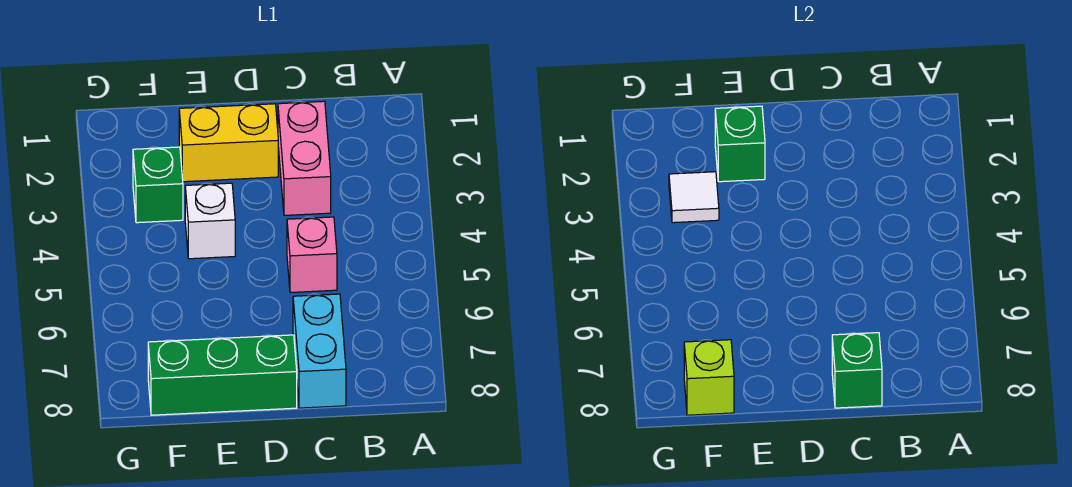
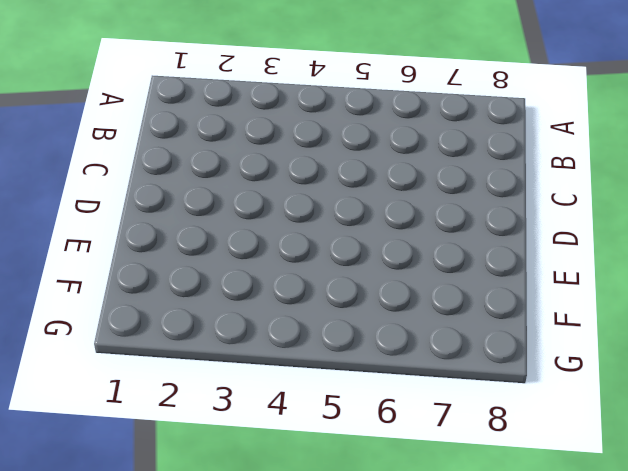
none -> pink 1x2 brick [278,101,331,215]
none -> pink 1x1 brick [287,217,337,293]

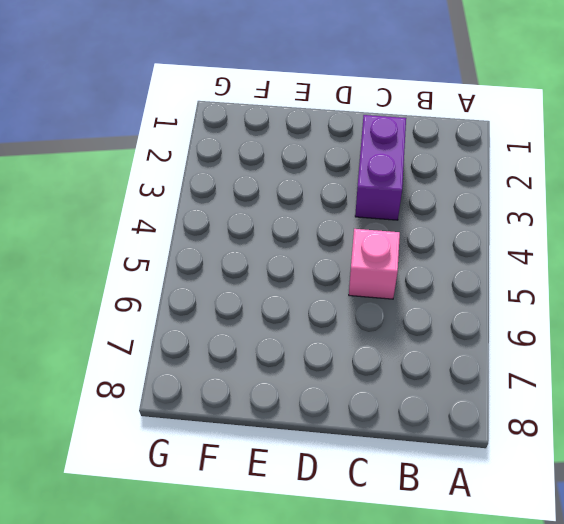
purple 1x2 brick [355,115,406,220] -> pink 1x2 brick [278,101,331,215]
none -> cyan 1x2 brick [293,294,346,408]
none -> yellow 1x2 brick [179,104,278,182]

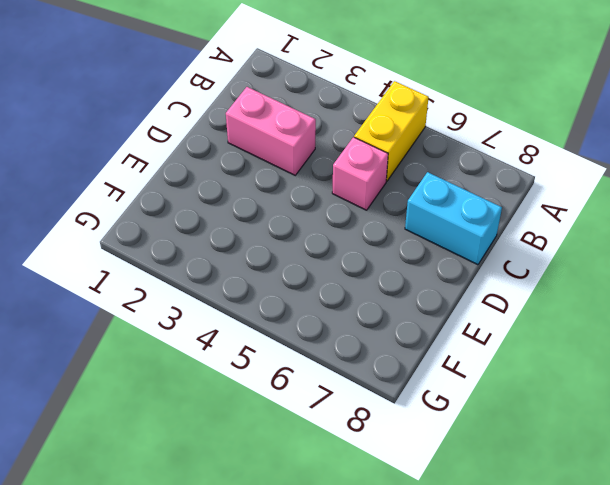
yellow 1x2 brick [354,81,429,181] -> yellow 1x2 brick moved to [179,104,278,182]
none -> green 1x3 brick [148,335,297,415]
none -> white 1x1 brick [185,183,235,259]

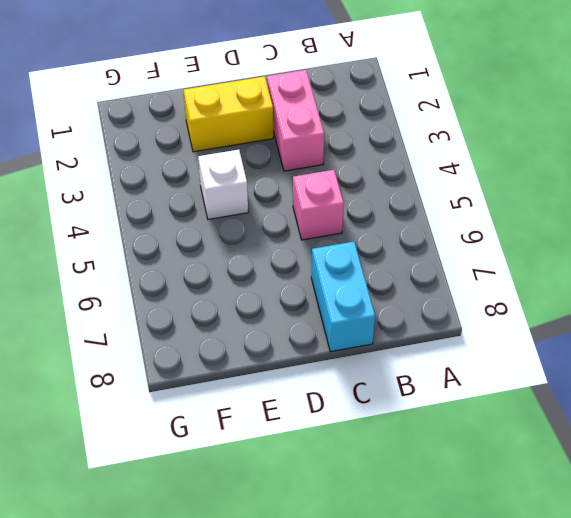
none -> green 1x3 brick [148,335,297,415]
none -> green 1x1 brick [133,147,183,223]

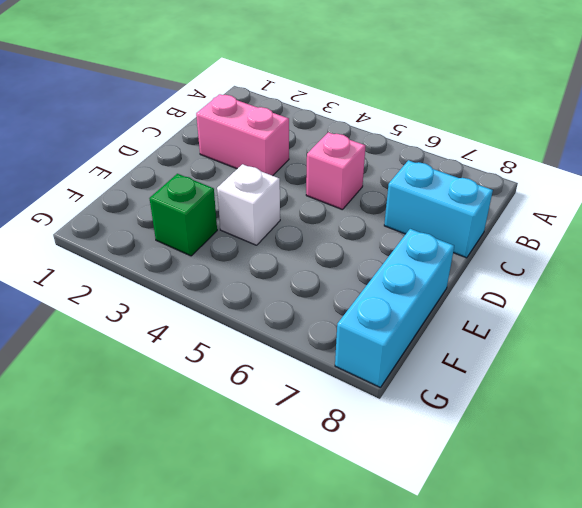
cyan 1x3 brick [335,229,454,388] -> green 1x3 brick [148,335,297,415]
none -> yellow 1x2 brick [179,104,278,182]
none -> green 1x1 brick [832,333,882,408]

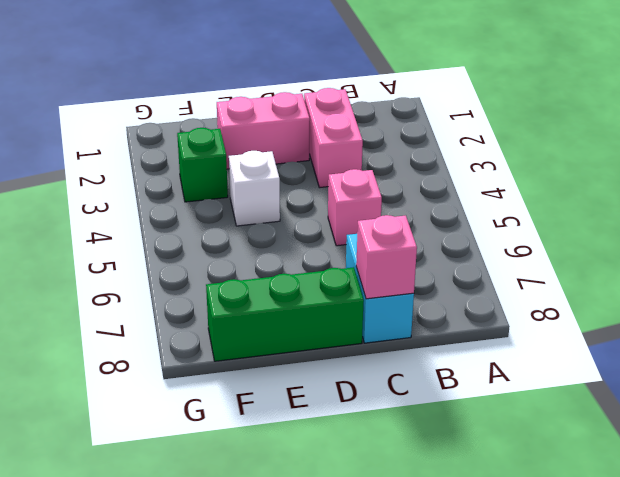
pink 1x1 brick [356,215,417,299] -> green 1x1 brick [832,333,882,408]
pink 1x2 brick [217,92,310,169] -> yellow 1x2 brick [179,104,278,182]
none -> green 1x1 brick [715,106,765,182]
none -> white 1x1 tile [669,172,719,223]

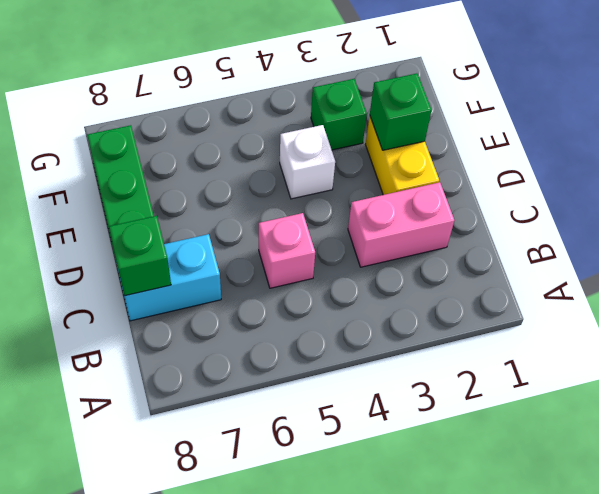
none -> white 1x1 tile [669,172,719,223]
none -> lime 1x1 brick [684,340,734,415]

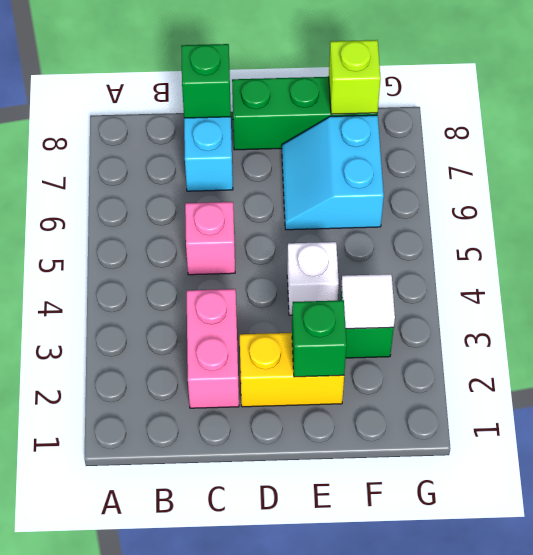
cyan 2x2 slope [282,115,384,230] -> none

